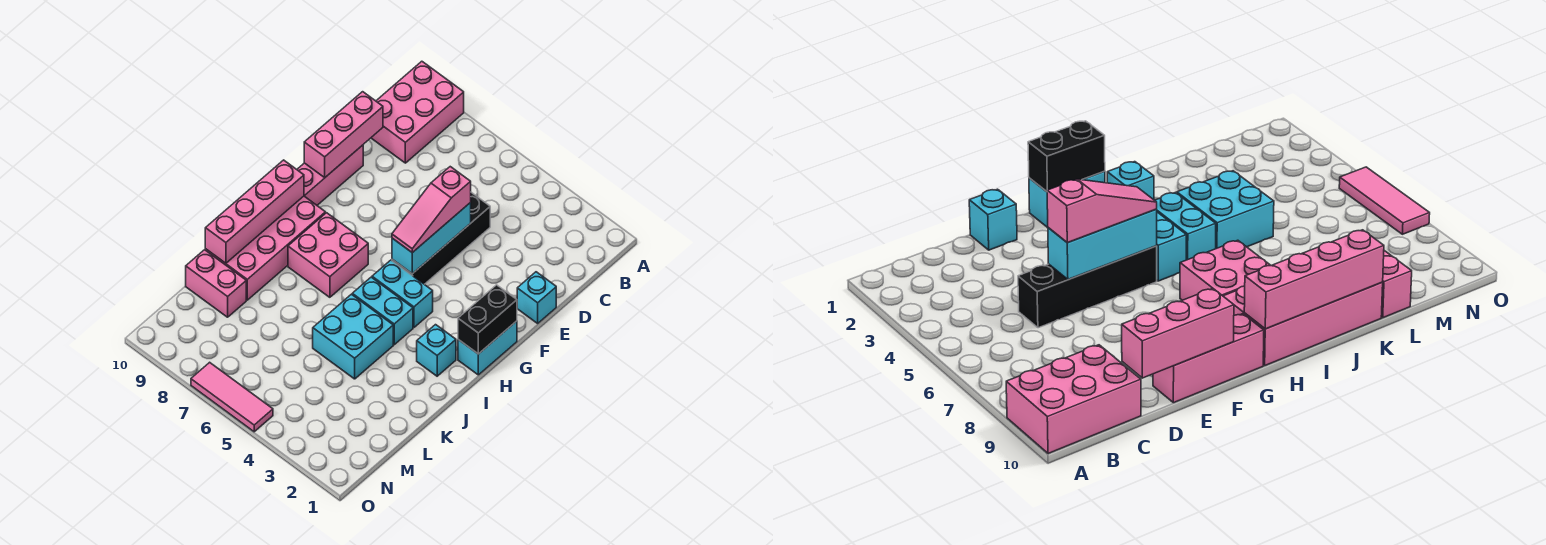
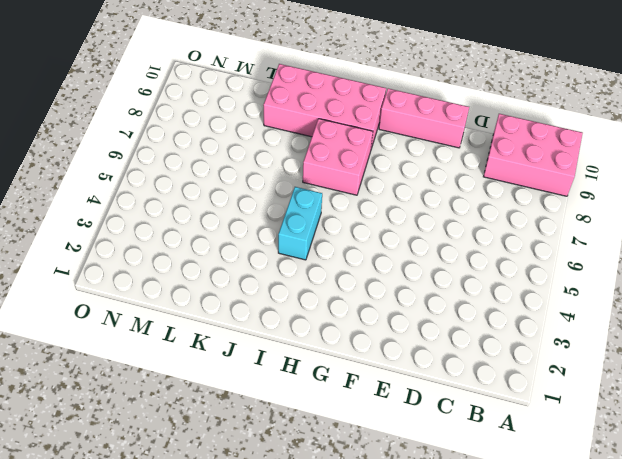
none -> black 1x4 brick [392,192,490,284]
none -> cyan 1x1 brick [517,272,556,323]
none -> cyan 1x2 brick [458,321,517,375]

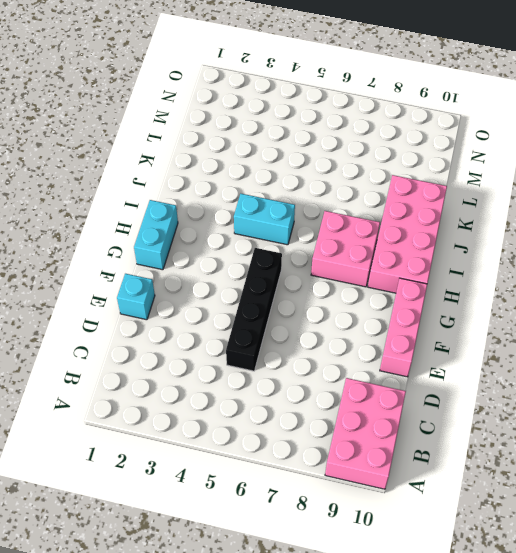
none -> cyan 1x2 brick [372,260,433,327]
none -> cyan 1x1 brick [417,325,456,376]
none -> cyan 2x2 brick [313,294,393,379]

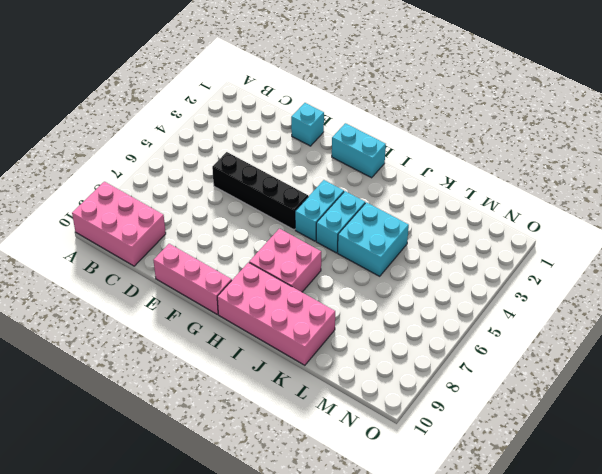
none -> cyan 1x1 brick [417,325,456,376]
none -> pink 1x2 brick [186,250,246,317]
none -> pink 1x3 tile [191,362,273,432]

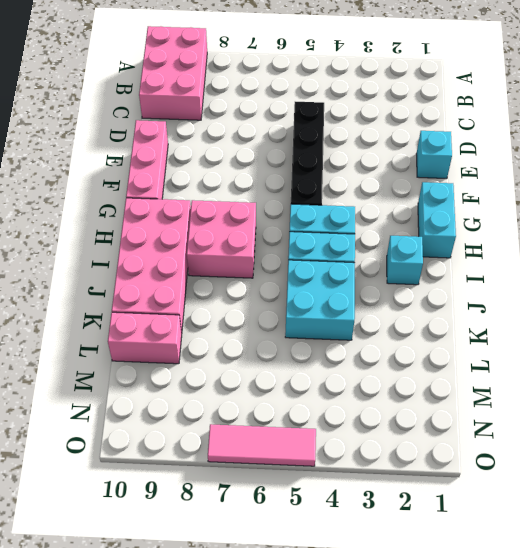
none -> pink 1x3 brick [304,92,383,177]
none -> cyan 1x3 brick [392,203,471,274]
none -> black 1x2 brick [458,285,517,354]

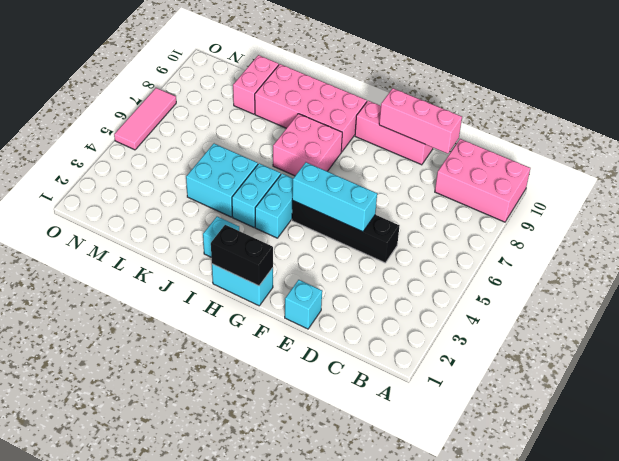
none -> pink 1x4 brick [205,160,304,263]
none -> pink 1x3 slope [392,167,471,253]

